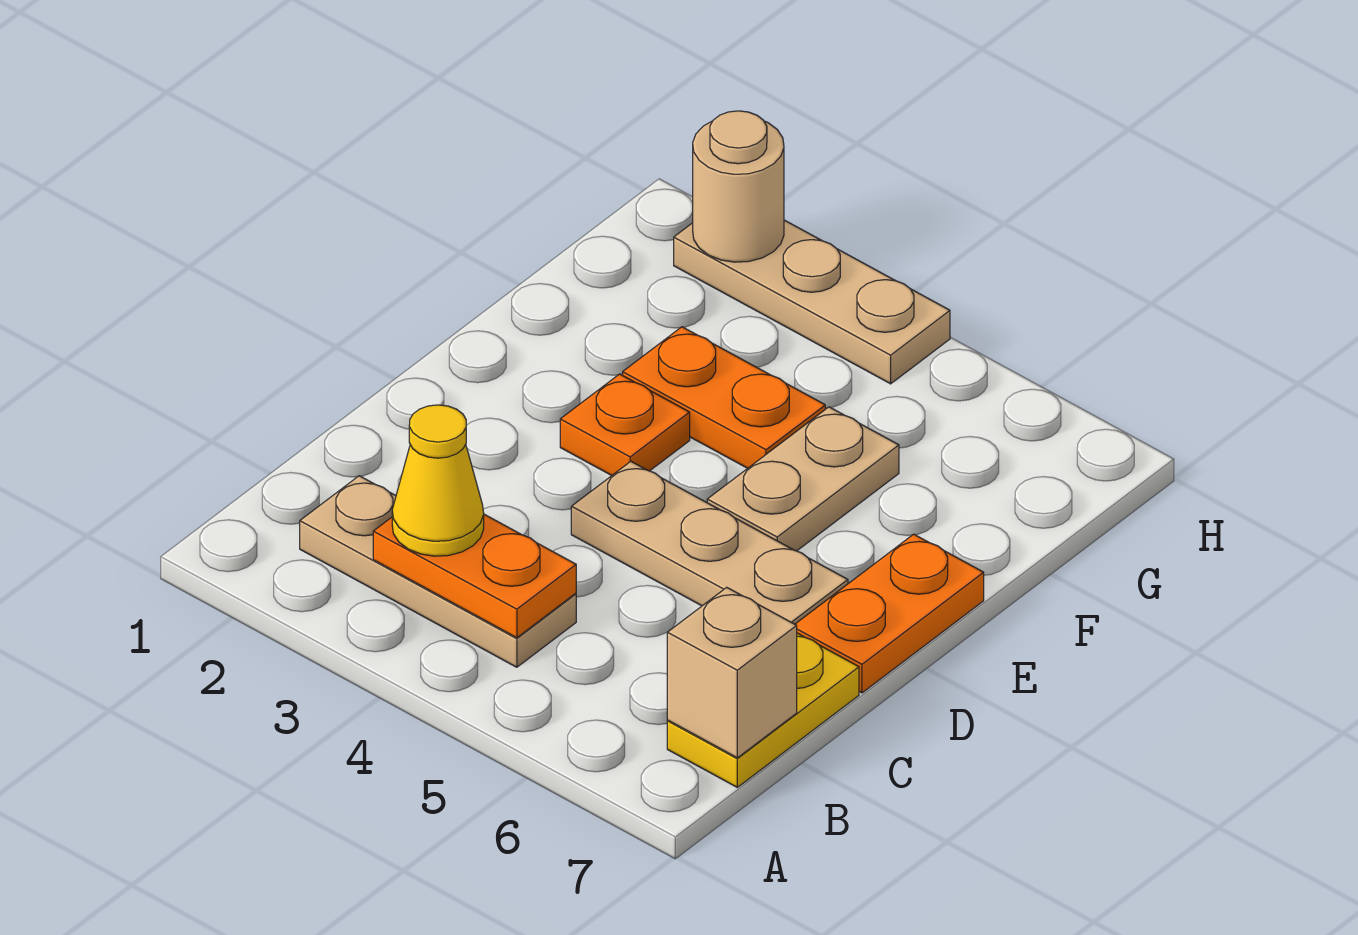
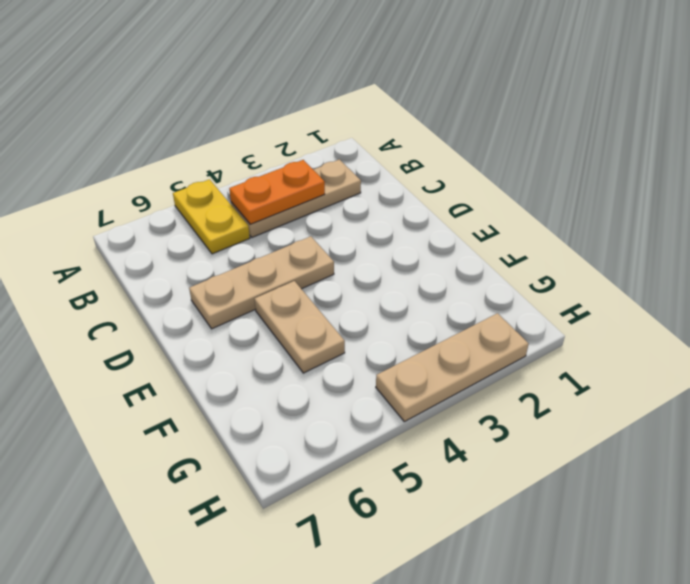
yellow 1x2 plate [173,179,250,254] -> yellow 1x2 plate moved to [667,633,859,787]
none -> orange 1x2 plate [795,534,984,693]
none -> orange 1x1 plate [560,374,690,475]
none -> orange 1x2 plate [623,327,825,468]

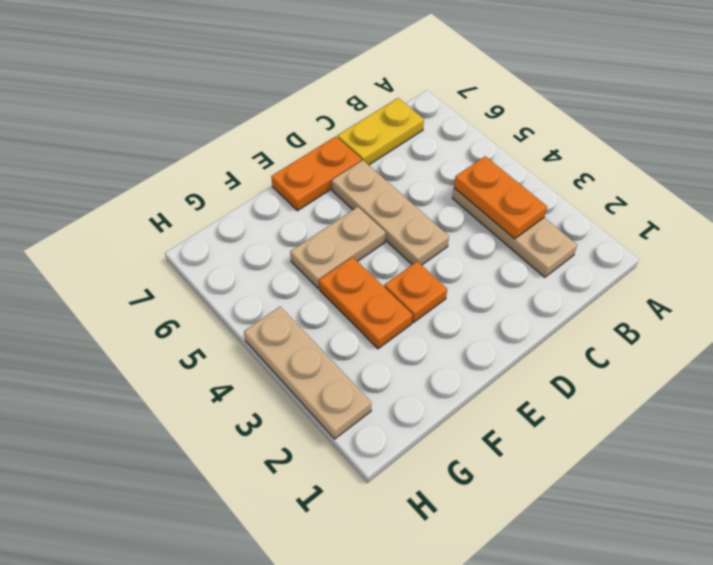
none -> tan 1x1 brick [667,587,797,758]
none -> tan 1x1 round brick [693,111,784,262]
none -> yellow 1x1 cone [392,405,484,556]

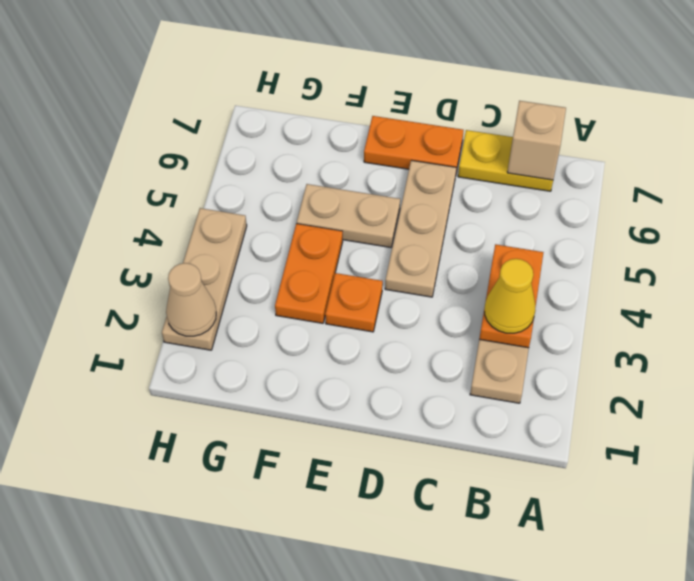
tan 1x1 cone [166,263,216,336] -> tan 1x1 round brick [693,111,784,262]

